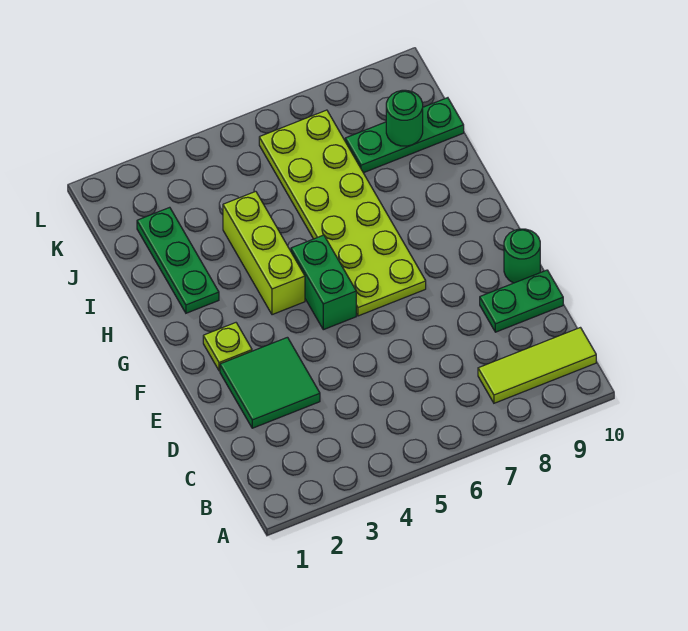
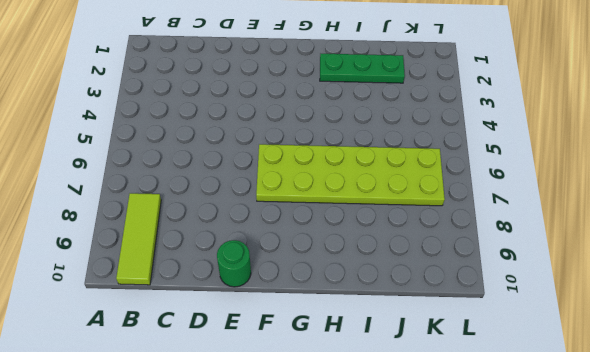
none -> green 2x2 tile [220,337,320,428]
none -> green 1x2 plate [480,270,563,332]

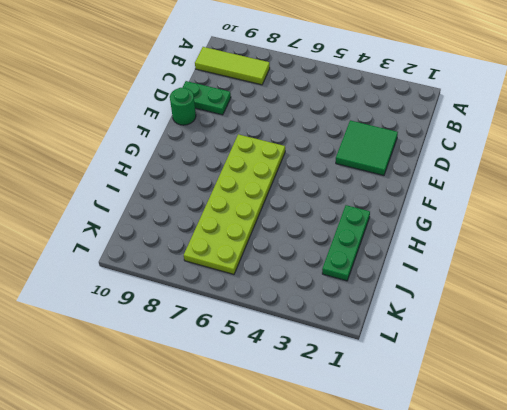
none -> lime 1x1 plate [203,323,252,371]
none -> green 1x2 brick [291,235,356,330]

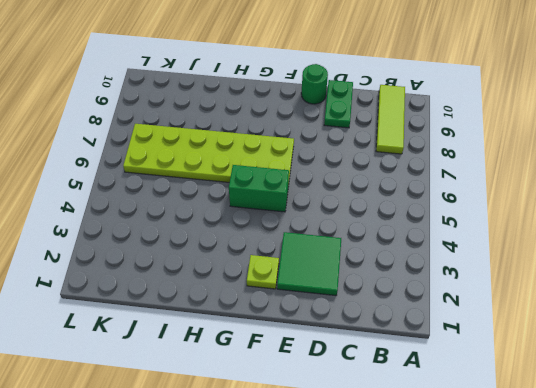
none -> lime 1x3 brick [223,191,305,315]
none -> green 1x3 plate [137,207,219,313]

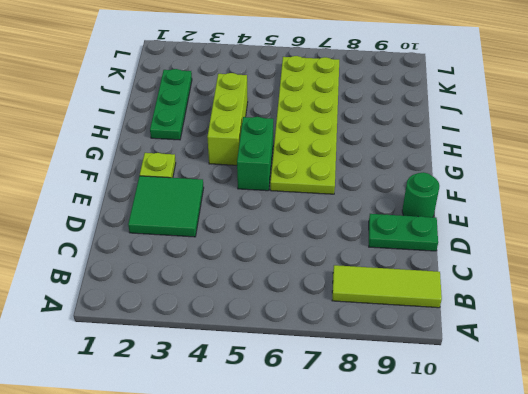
none -> green 1x3 plate [345,98,464,173]
none -> green 1x1 round brick [386,90,423,146]

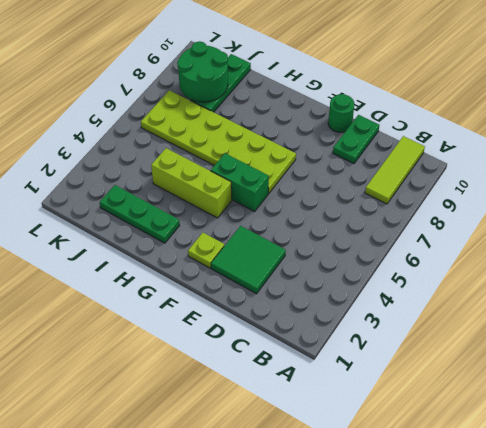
green 2x2 round brick [177,41,228,102] -> green 1x1 round brick [386,90,423,146]

